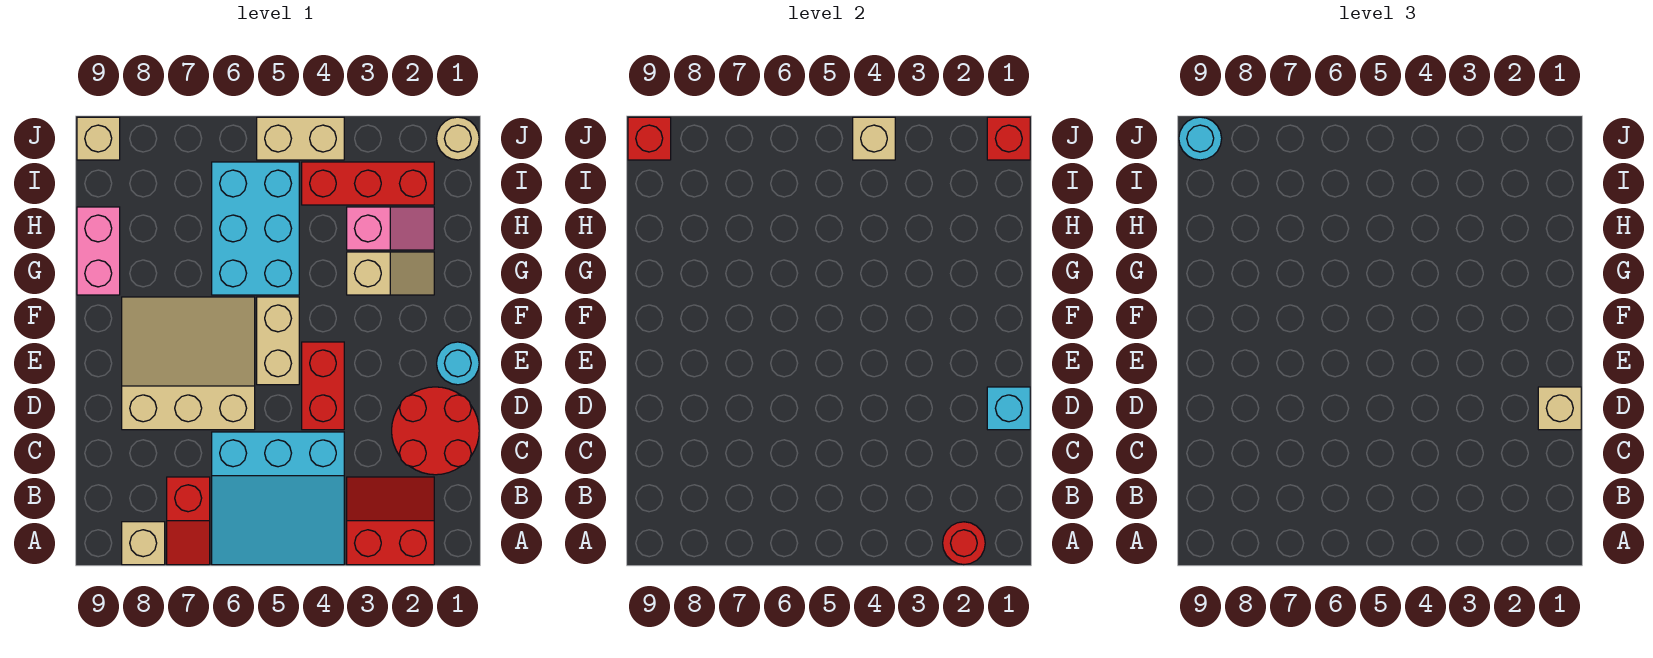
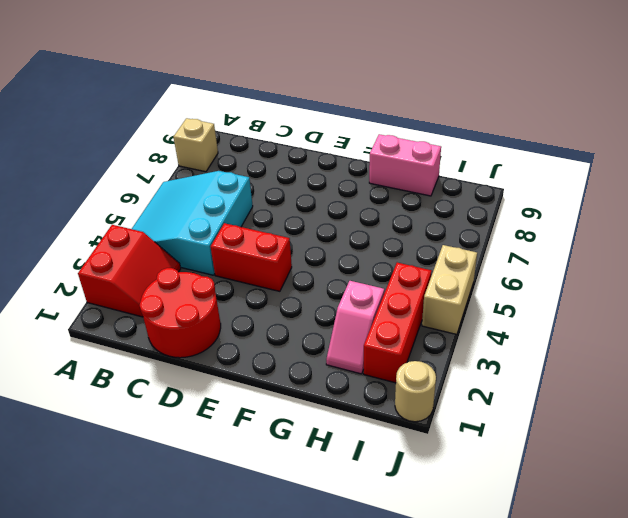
none -> red 1x2 slope [167,477,210,565]
none -> tan 3x3 slope [122,297,255,430]
none -> cyan 1x1 round brick [437,342,479,385]

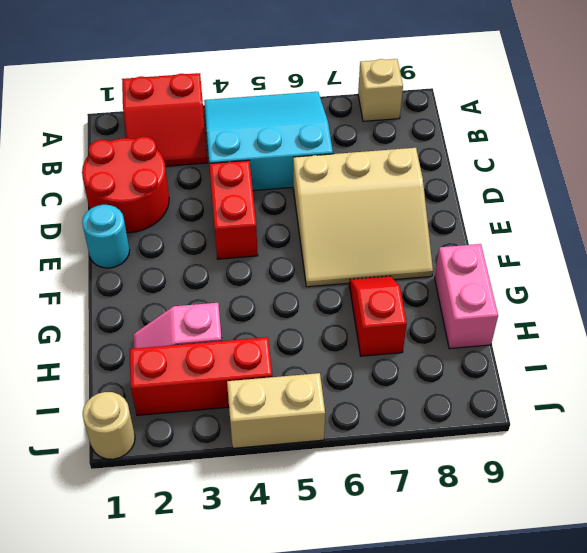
red 1x2 slope [349,276,407,356] -> red 1x2 slope moved to [167,477,210,565]
none -> tan 1x2 brick [257,297,299,385]
none -> tan 1x2 slope [347,252,434,295]
none -> cyan 2x3 brick [212,162,299,295]

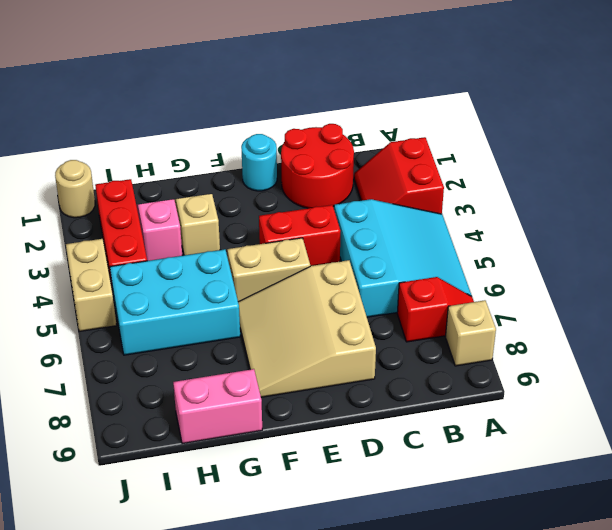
none -> tan 1x1 brick [77,117,120,160]
none -> red 1x1 round brick [943,522,985,565]
none -> cyan 1x1 brick [987,387,1030,430]

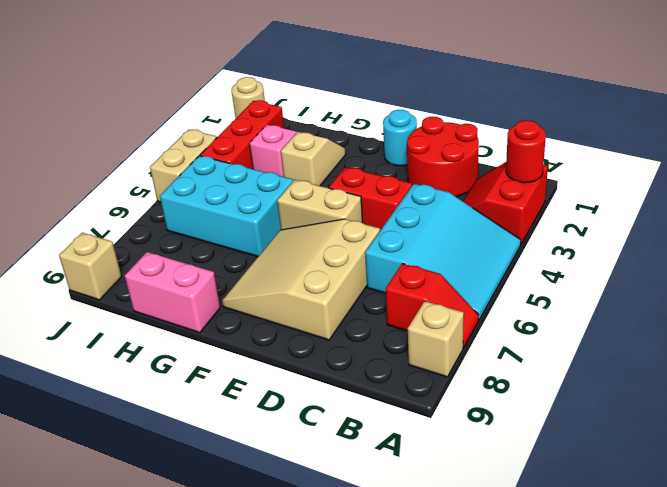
none -> cyan 1x1 brick [987,387,1030,430]
none -> red 1x1 brick [987,117,1030,160]
none -> tan 1x1 brick [853,117,895,160]

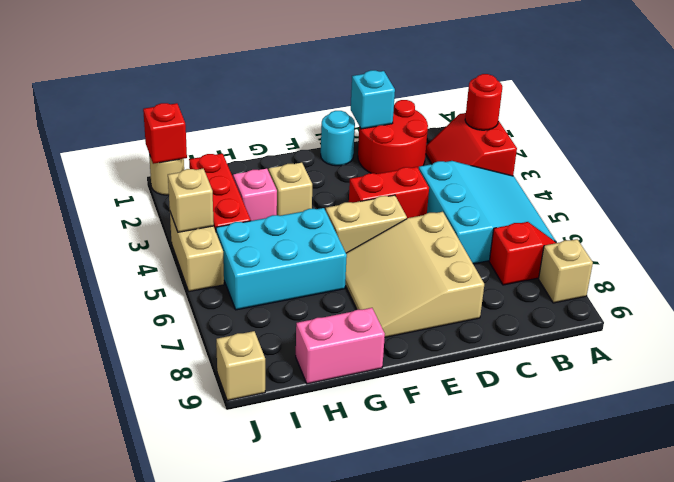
none -> red 1x1 brick [628,117,671,160]
none -> tan 1x1 brick [1538,387,1581,430]
none -> cyan 1x1 round brick [1179,117,1222,160]

